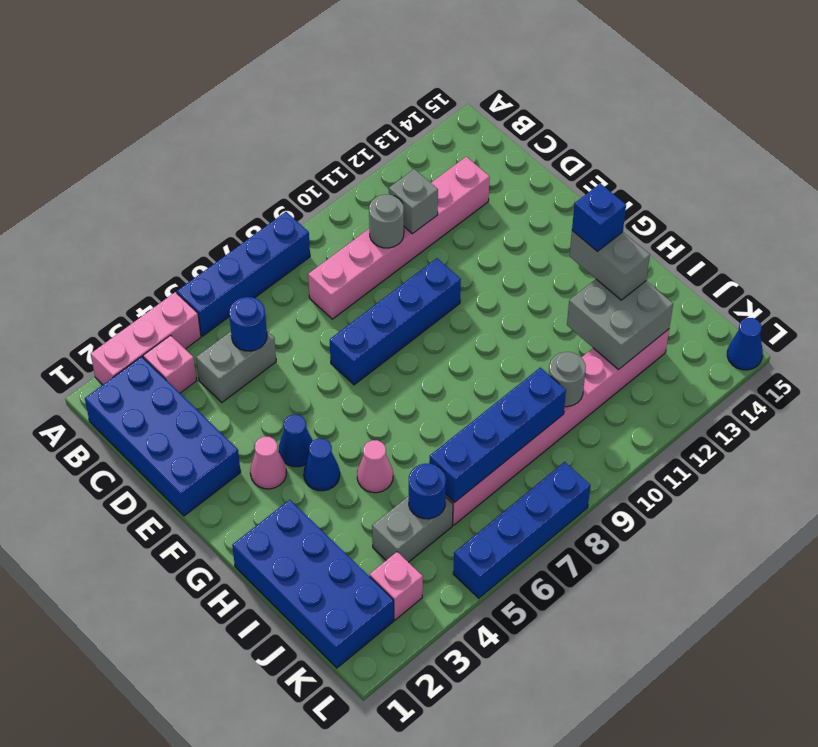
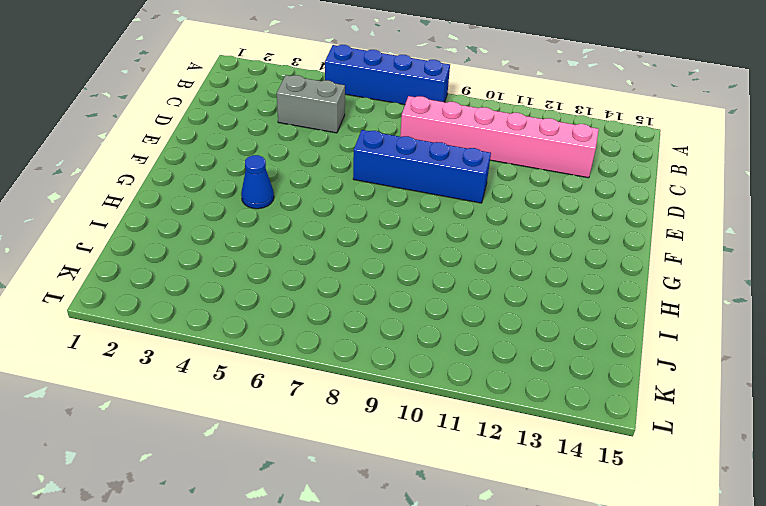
none -> pink 1x3 brick [91,292,201,385]
none -> blue 2x4 brick [85,357,241,516]
none -> pink 1x1 brick [143,335,197,393]

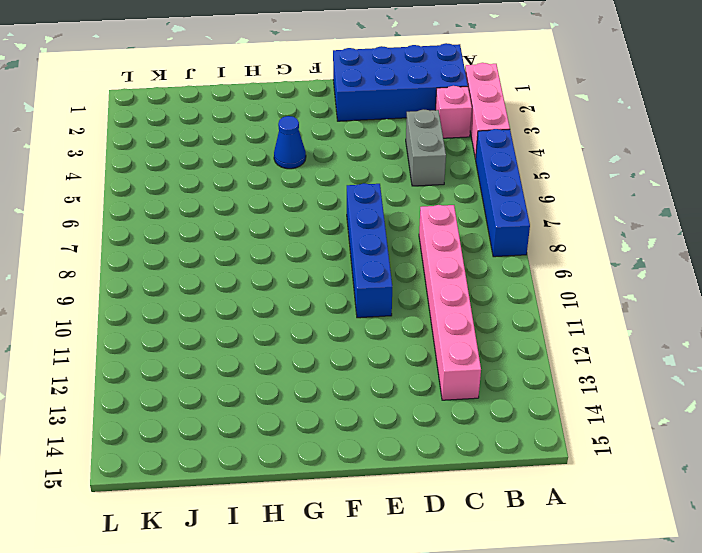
none -> pink 1x1 cone [250,437,286,489]
none -> blue 1x1 cone [279,415,313,467]
none -> blue 2x4 brick [232,500,394,668]

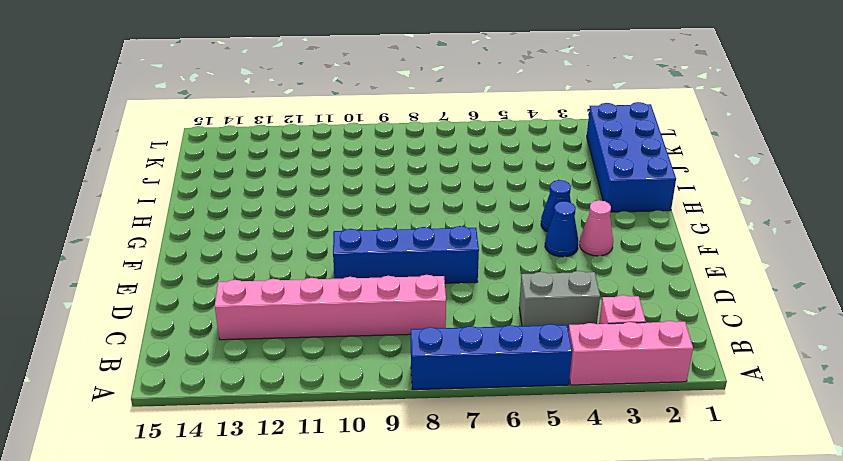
none -> blue 2x4 brick [85,357,241,516]
none -> pink 1x1 cone [357,440,393,493]
none -> grey 1x2 brick [372,496,453,562]

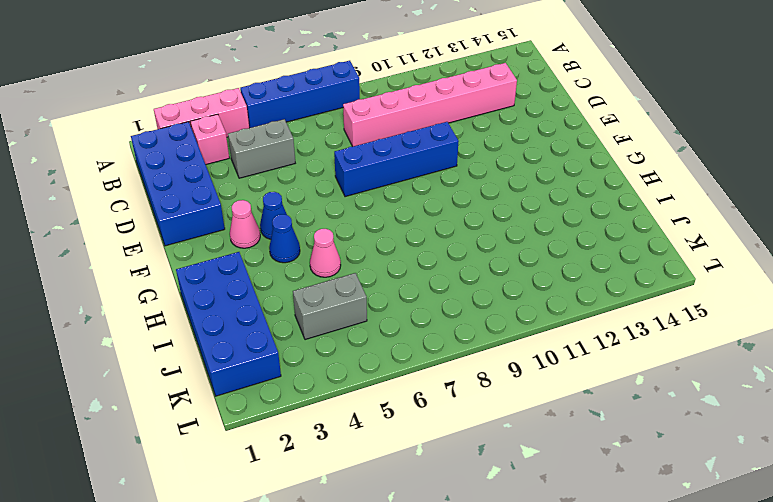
none -> pink 1x8 brick [445,329,669,525]
none -> pink 1x1 brick [369,552,423,620]
none -> blue 1x4 brick [453,462,590,598]

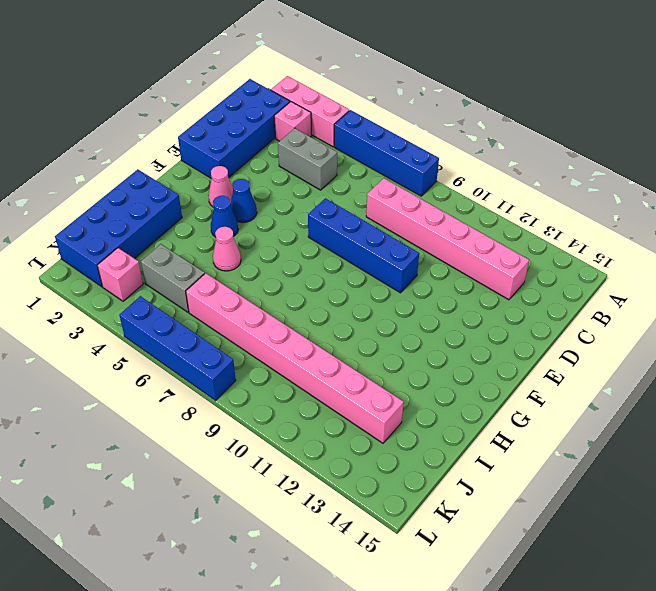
none -> blue 1x1 cone [727,318,763,370]
none -> blue 1x1 round brick [229,297,267,351]
none -> grey 1x1 round brick [369,194,404,248]

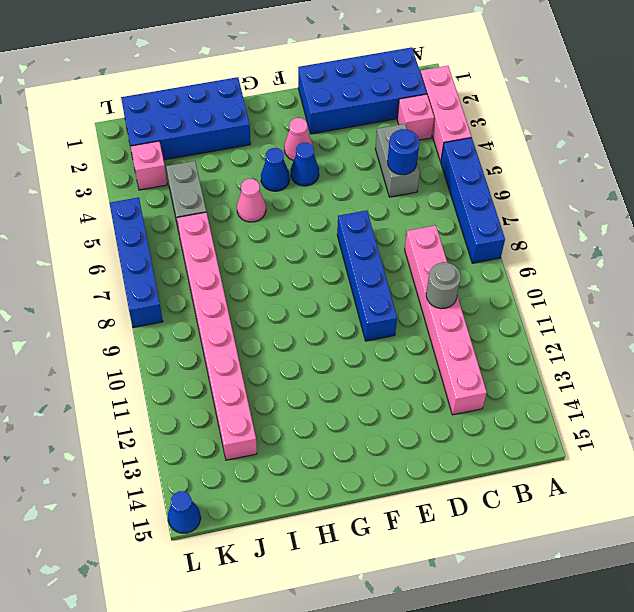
none -> grey 1x1 brick [389,169,438,234]
none -> grey 2x2 brick [567,279,673,370]
none -> blue 1x1 round brick [409,464,446,519]

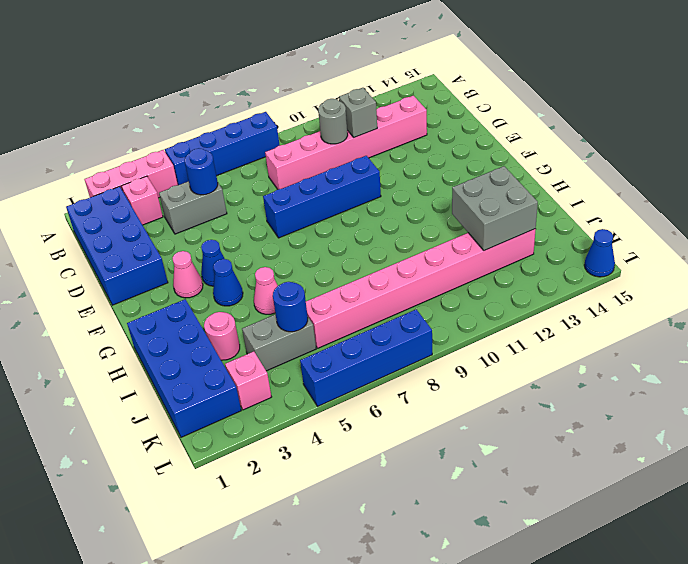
pink 1x1 round brick [204,312,240,360] -> none
none -> blue 1x4 brick [429,368,566,503]
none -> grey 1x1 round brick [549,352,586,407]
none -> grey 1x2 brick [570,231,650,300]

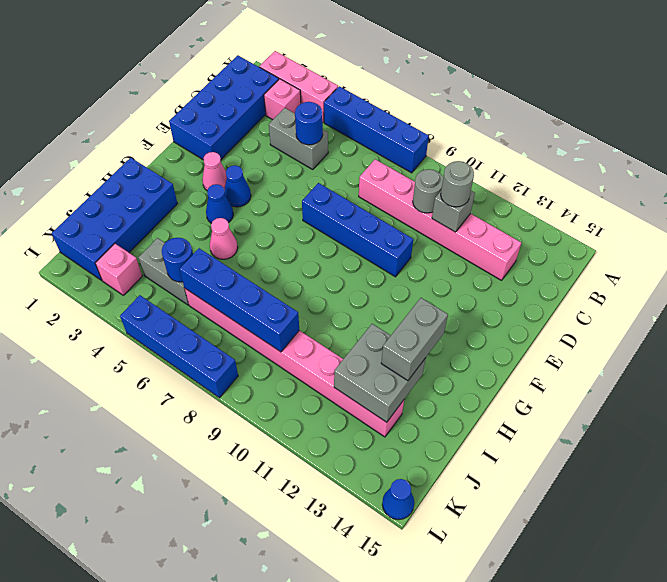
grey 1x1 round brick [441,161,474,207] -> grey 1x1 round brick moved to [549,352,586,407]
none -> blue 1x1 brick [572,183,626,251]

